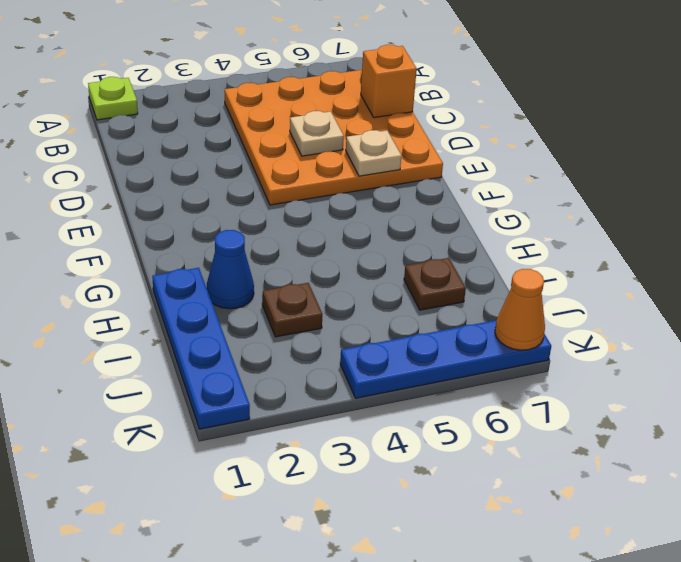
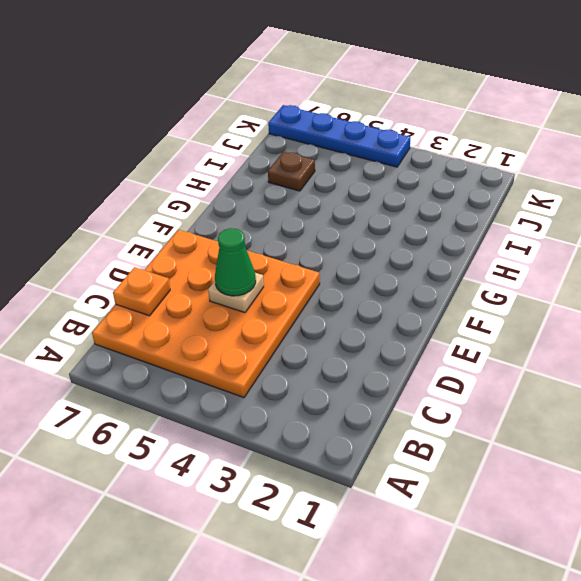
orange 1x1 plate [113,267,170,316] -> orange 1x1 brick [361,45,417,118]
green 1x1 cone [215,228,256,296] -> none
none -> lime 1x1 plate [88,77,138,120]
none -> blue 1x4 plate [152,268,250,429]

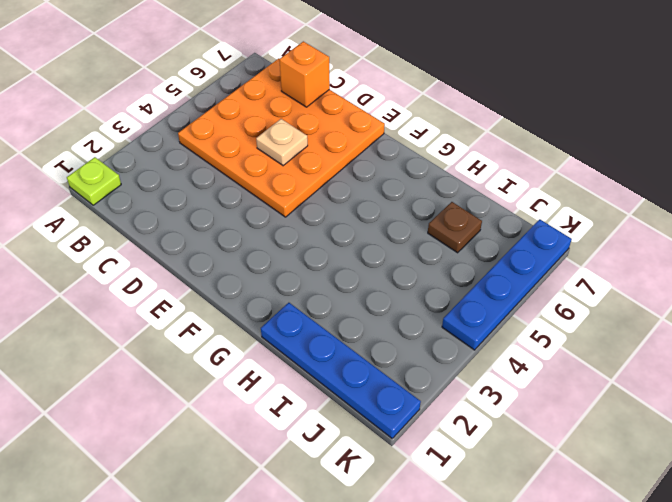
none -> blue 1x1 cone [207,230,254,309]
none -> brown 1x1 plate [262,283,323,337]

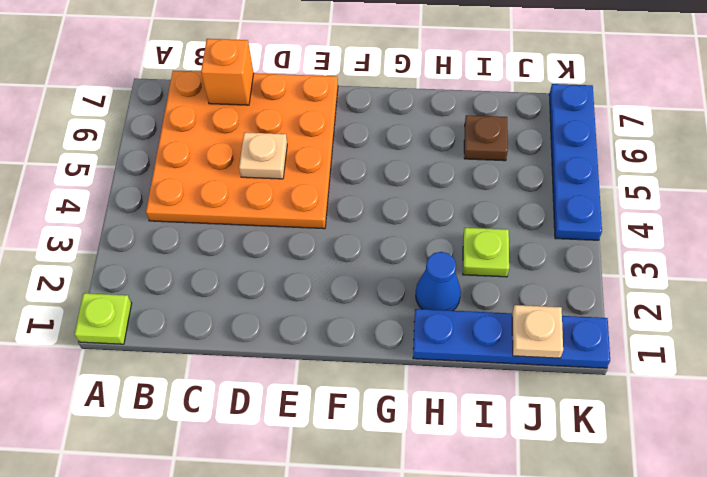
lime 1x1 plate [463,228,509,277] -> brown 1x1 plate [262,283,323,337]
tan 1x1 plate [512,305,563,358] -> tan 1x1 plate moved to [346,130,402,176]
none -> orange 1x1 cone [495,269,545,350]

